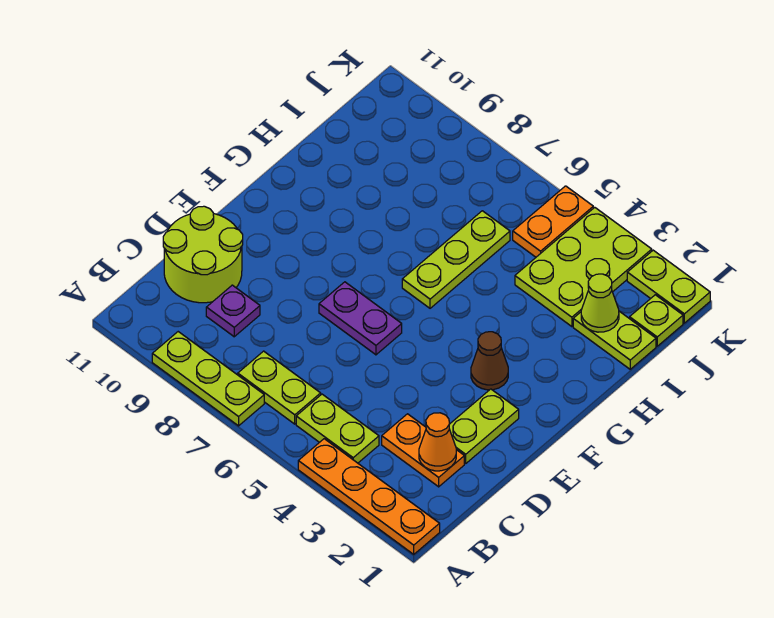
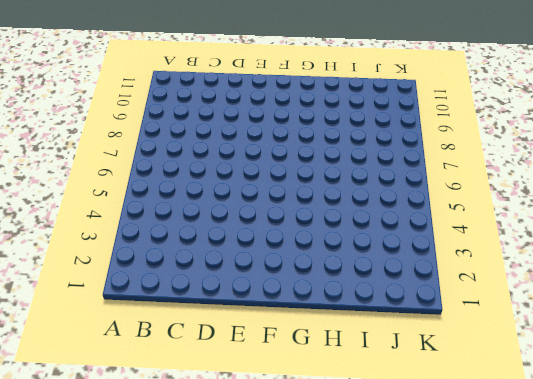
none -> orange 1x4 plate [298,439,440,554]
none -> lime 1x3 plate [152,332,264,426]
none -> lime 1x2 plate [296,394,379,463]

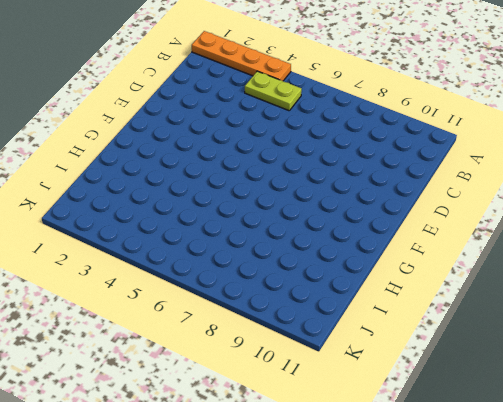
none -> lime 1x3 plate [152,332,264,426]
none -> lime 1x2 plate [238,351,321,424]
none -> orange 1x2 plate [382,414,464,487]

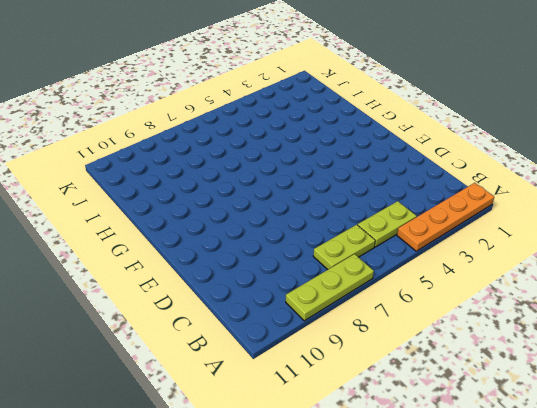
none -> orange 1x2 plate [382,414,464,487]
none -> purple 1x1 plate [206,285,260,337]
none -> lime 2x2 round brick [163,206,243,303]

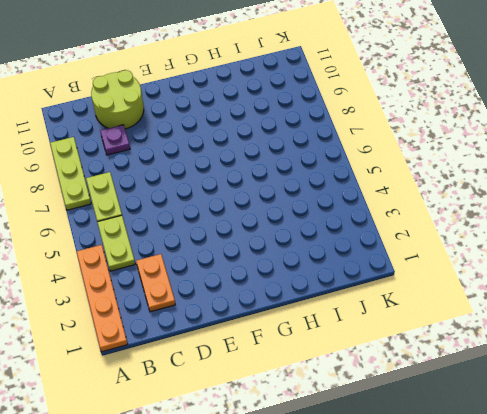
none -> lime 1x2 plate [449,389,519,463]
none -> purple 1x2 plate [319,282,402,355]
none -> brown 1x1 cone [471,332,508,390]

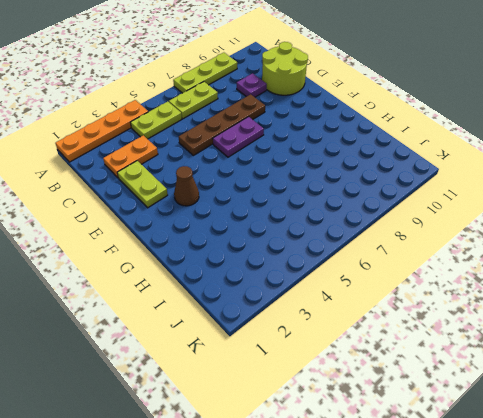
brown 1x4 plate [179,94,265,155] -> none
none -> lime 1x3 plate [402,211,510,308]
none -> lime 1x2 plate [573,311,656,369]
none -> lime 2x3 plate [515,207,652,327]

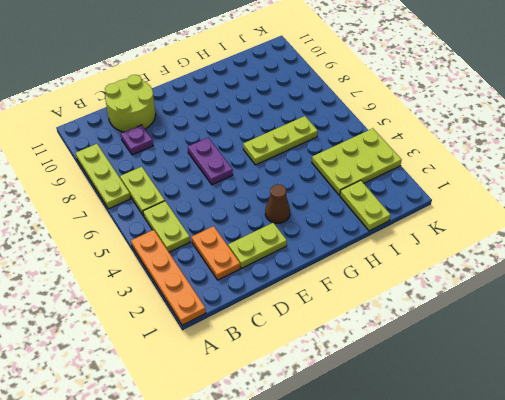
none -> lime 1x1 plate [630,295,683,346]
none -> orange 1x2 plate [513,186,593,257]
none -> lime 1x2 plate [627,250,710,323]

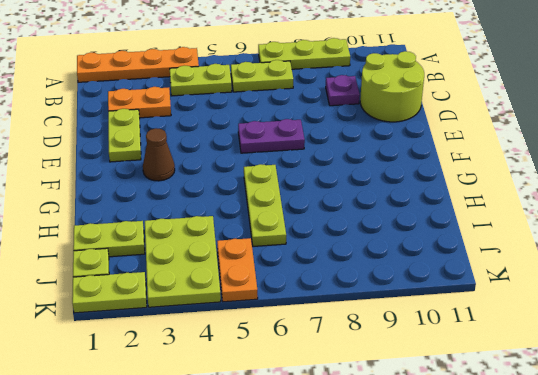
none -> orange 1x1 cone [419,413,456,471]
none -> lime 1x1 cone [581,274,619,332]

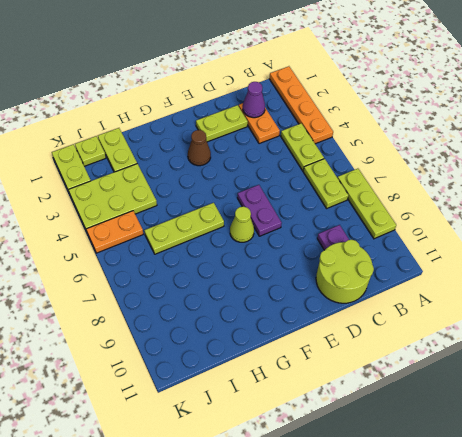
purple 1x1 cone [243,82,265,118] -> orange 1x1 cone [419,413,456,471]
lime 1x1 cone [230,207,254,242] -> lime 1x1 cone moved to [581,274,619,332]

